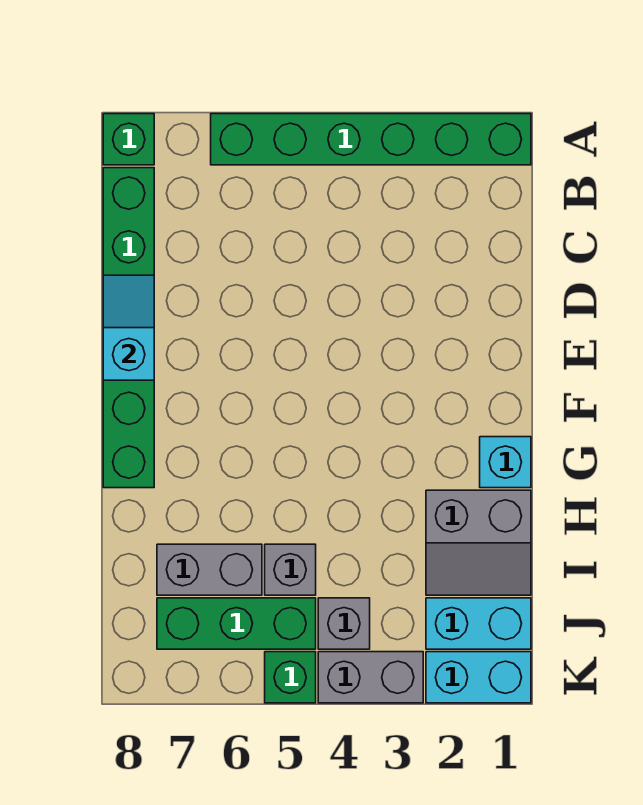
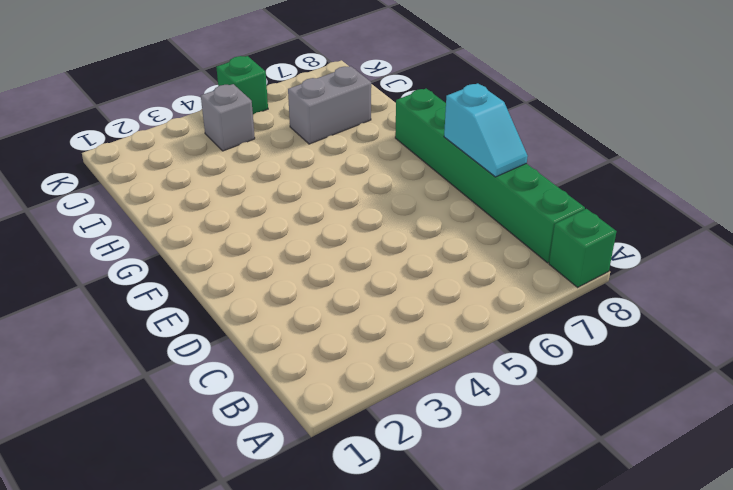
none -> green 1x6 brick [211,114,531,165]
none -> cyan 1x1 brick [480,437,531,488]
none -> grey 2x2 slope [426,490,531,595]

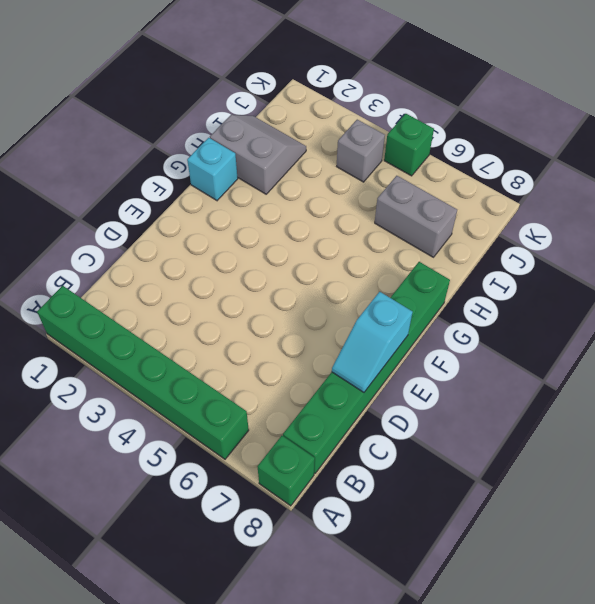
none -> grey 1x1 brick [265,544,316,595]
none -> cyan 1x2 brick [426,598,531,649]
none -> green 1x3 brick [157,598,316,649]

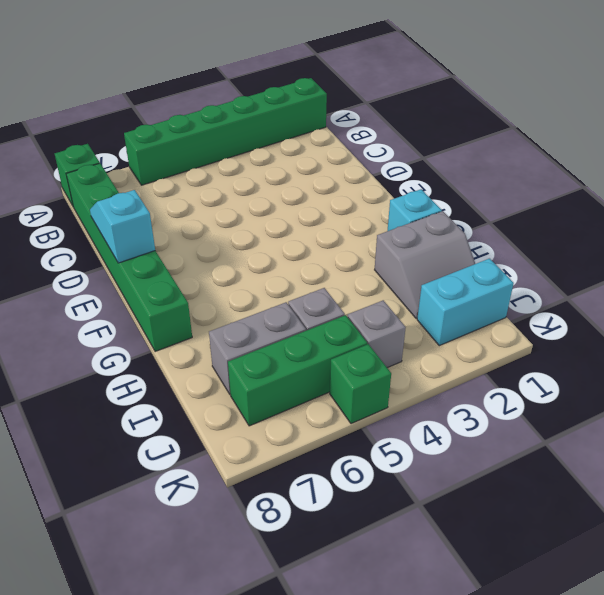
none -> cyan 1x2 brick [426,652,531,703]
none -> grey 1x2 brick [318,652,423,703]

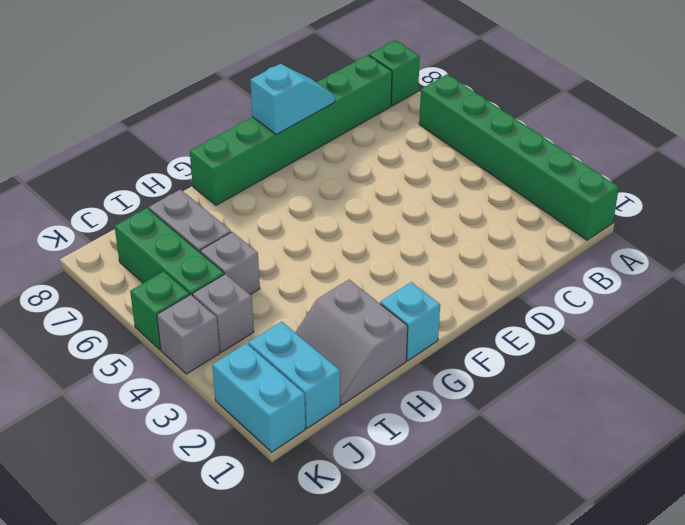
grey 1x1 brick [157,295,220,374] -> grey 1x2 brick [318,652,423,703]

